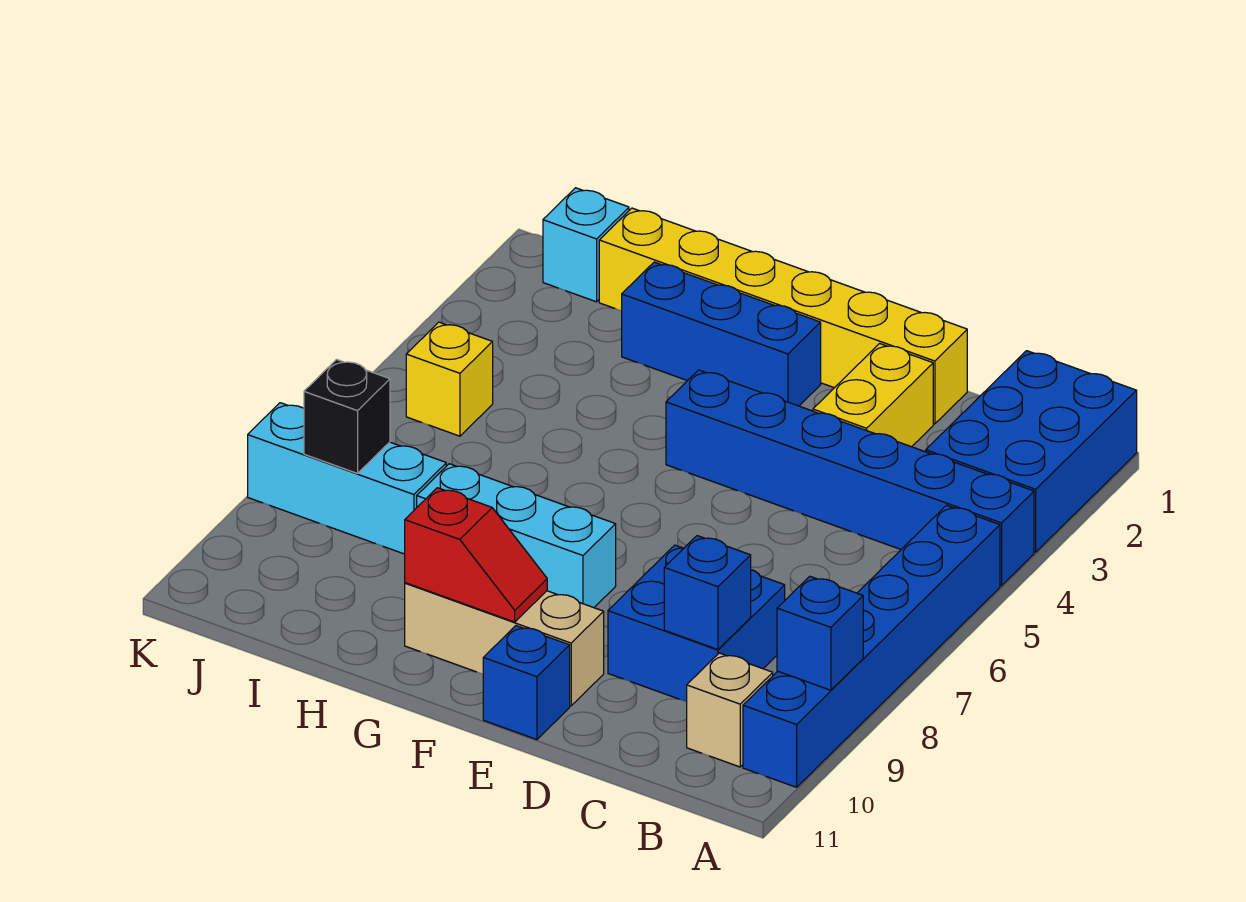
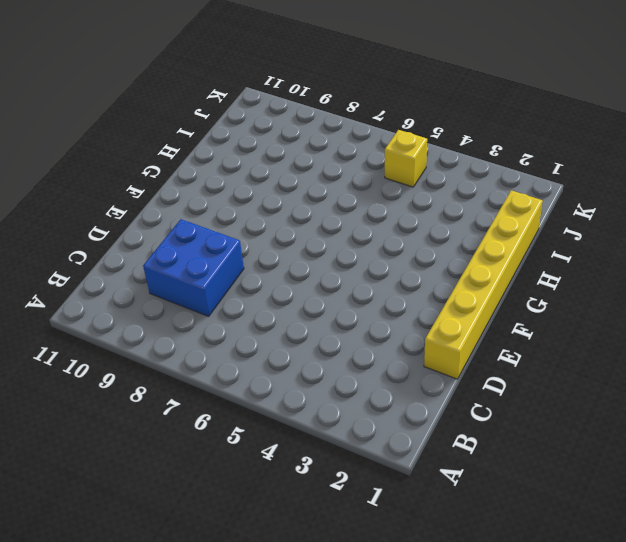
none -> blue 2x3 brick [926,351,1137,552]
none -> blue 1x6 brick [666,370,1034,586]
none -> blue 1x6 brick [743,505,1000,787]

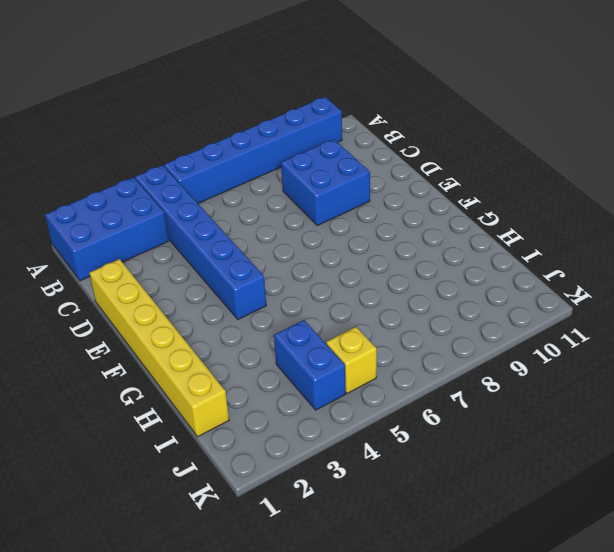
blue 1x2 brick [274,320,346,410] -> none
none -> tan 1x1 brick [687,653,773,767]
none -> yellow 1x2 brick [813,343,933,447]
none -> tan 1x3 brick [405,583,604,706]

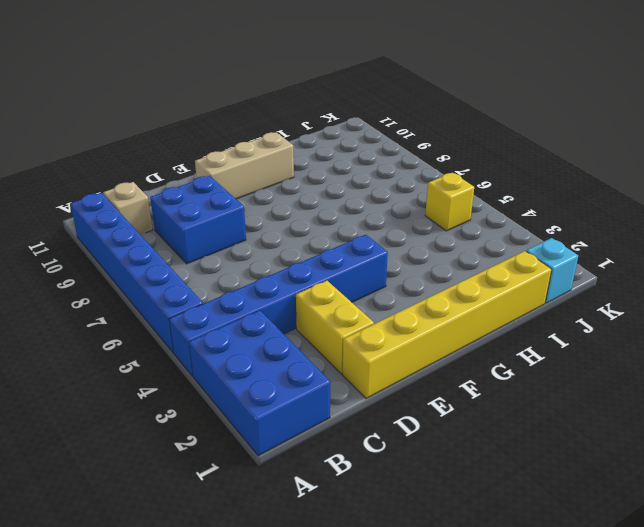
none -> blue 1x1 brick [483,626,570,740]
none -> blue 1x3 brick [622,262,821,406]
none -> cyan 1x3 brick [417,464,616,608]

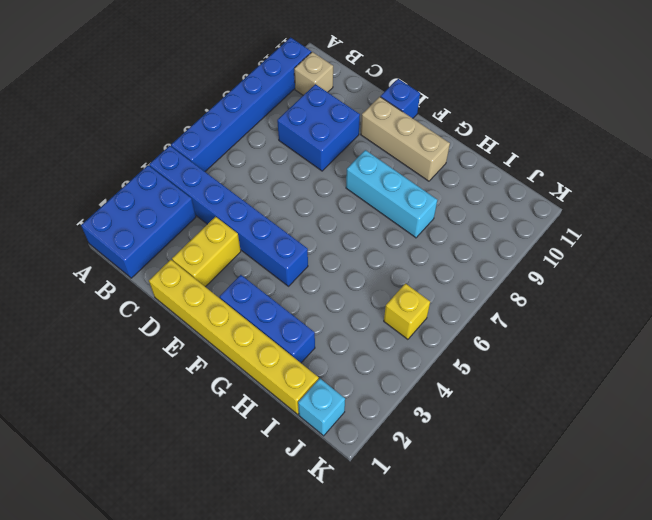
none -> cyan 1x3 brick [248,403,446,554]
none -> blue 1x1 brick [777,576,863,690]
none -> blue 1x1 brick [664,536,751,649]

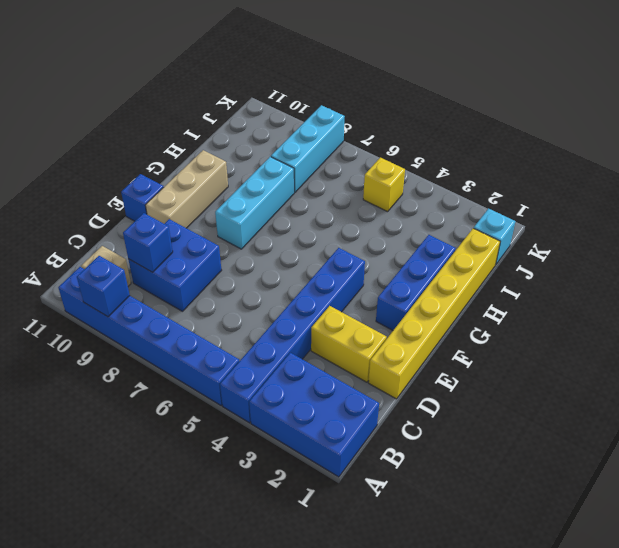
none -> red 1x2 slope [405,488,547,622]
none -> black 1x1 brick [304,360,390,473]

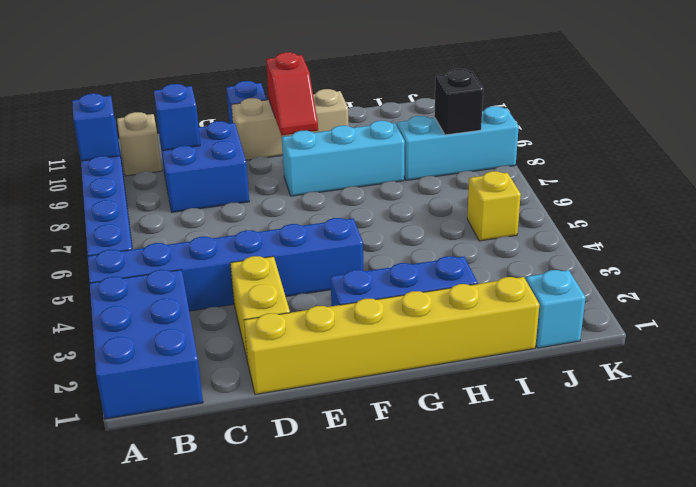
red 1x2 slope [266,52,318,135] -> red 1x2 slope turned to [405,488,547,622]

